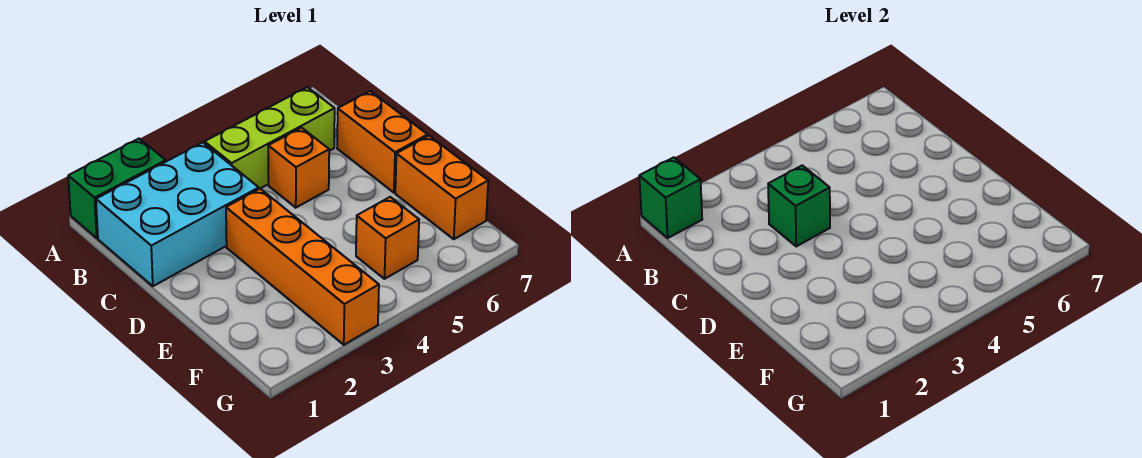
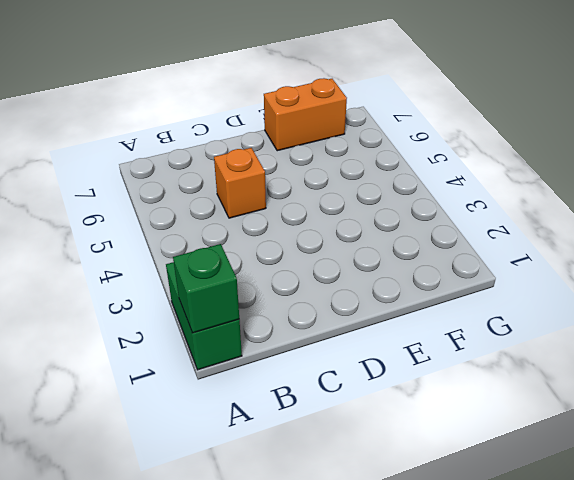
none -> cyan 2x3 brick [96,142,259,286]
none -> lime 1x3 brick [205,87,335,189]

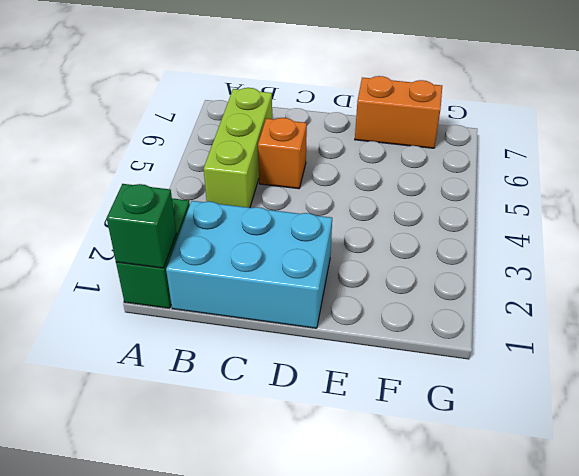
cyan 2x3 brick [166,201,332,328] -> cyan 2x3 brick turned to [96,142,259,286]
none -> orange 1x2 brick [337,91,428,193]
none -> orange 1x4 brick [226,189,379,345]

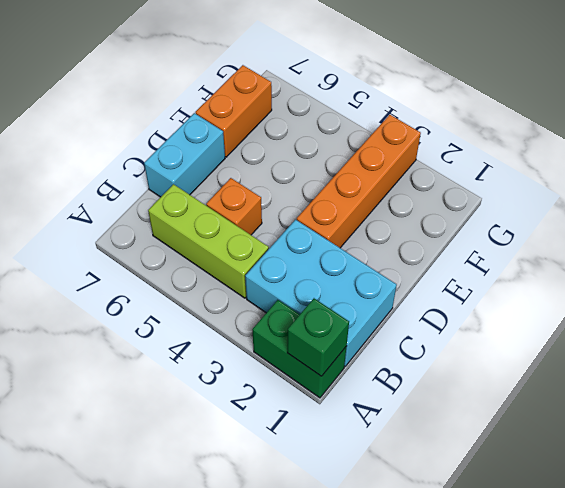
cyan 1x2 brick [144,113,225,197] -> orange 1x2 brick [337,91,428,193]
none -> orange 1x1 brick [356,197,419,279]
none -> green 1x1 brick [768,165,830,246]

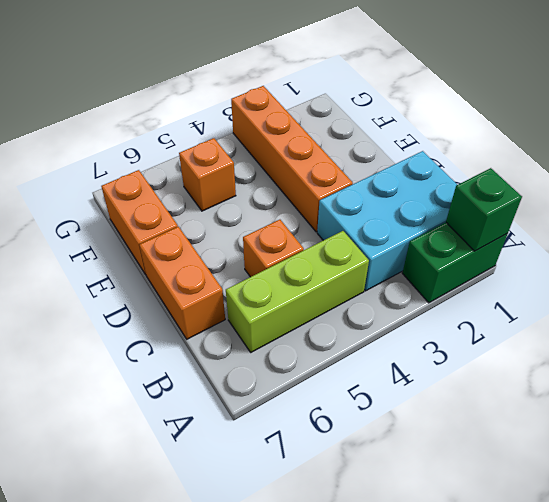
none -> green 1x1 brick [768,165,830,246]

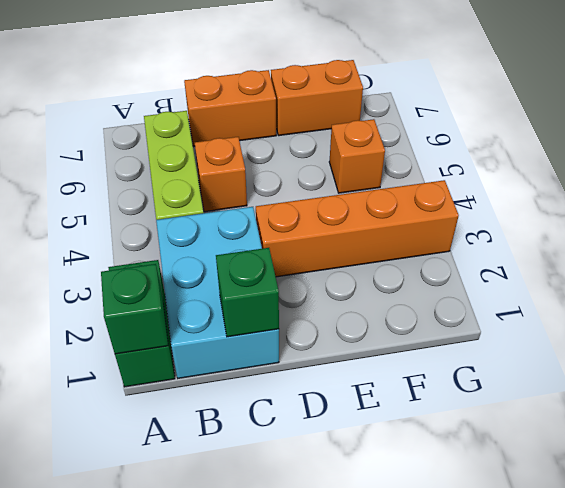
green 1x1 brick [216,248,279,337] -> green 1x1 brick moved to [768,165,830,246]

